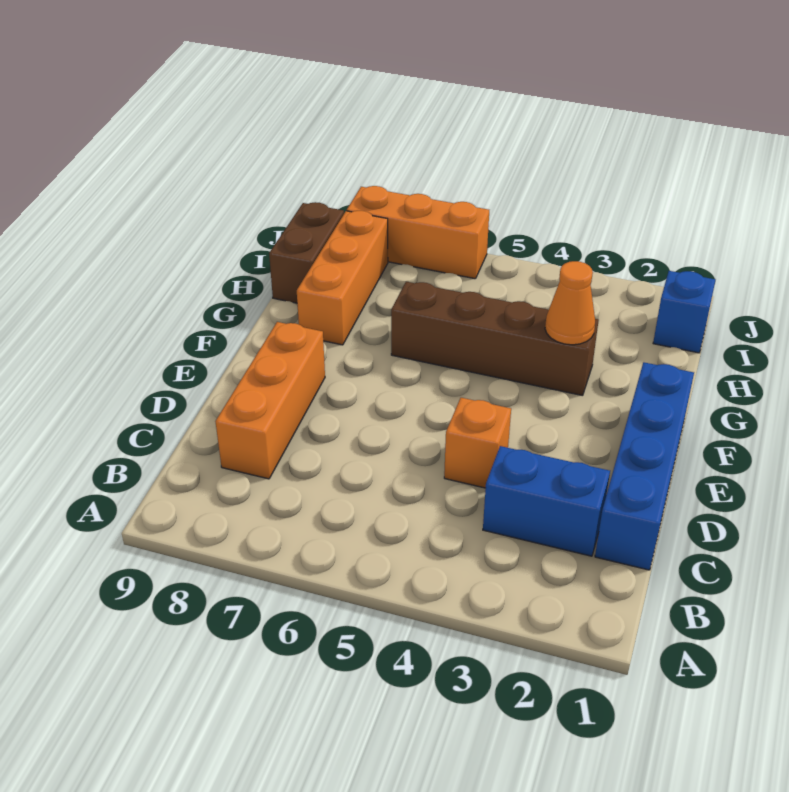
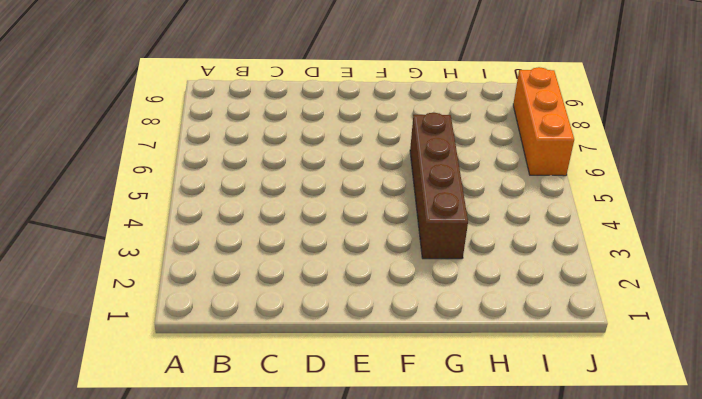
none -> blue 1x4 brick [595,362,694,570]
none -> blue 1x2 brick [483,446,610,556]

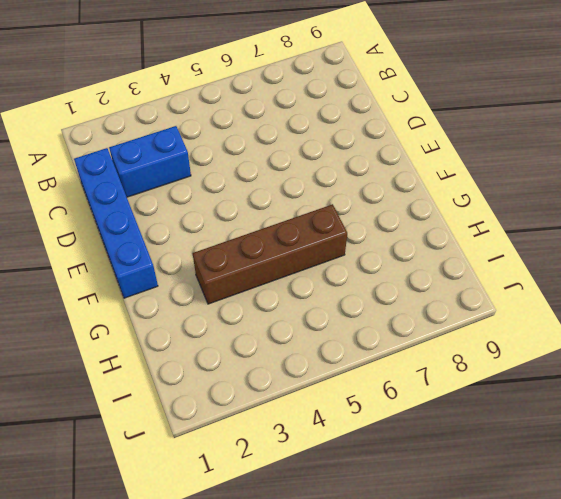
none -> orange 1x3 brick [215,322,325,479]
none -> orange 1x1 brick [444,398,511,488]

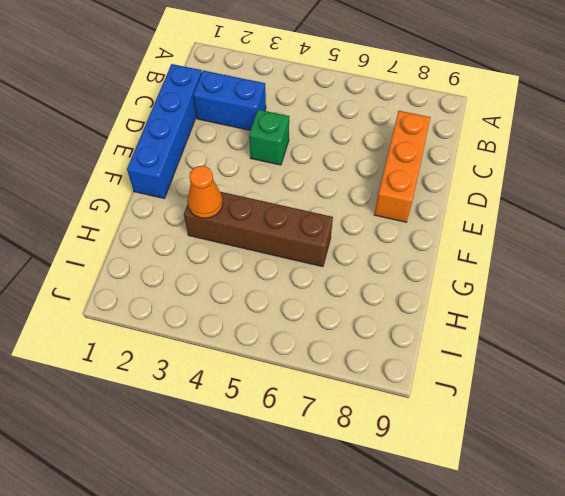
green 1x1 brick [249,110,289,165] -> orange 1x1 brick [444,398,511,488]
none -> orange 1x3 brick [297,211,388,345]
none -> brown 1x2 brick [269,202,344,303]

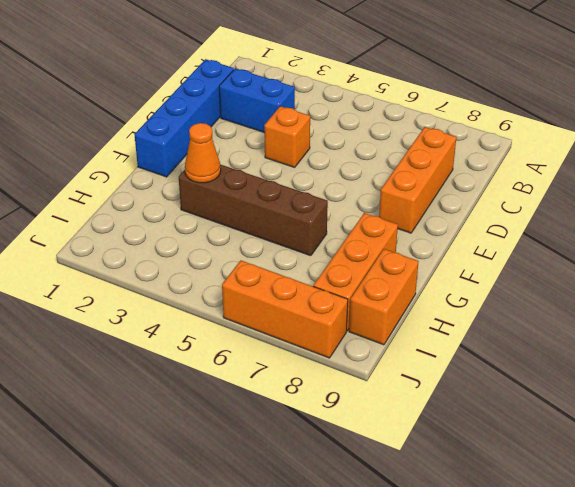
orange 1x2 brick [349,249,419,345] -> brown 1x2 brick [269,202,344,303]
none -> blue 1x1 brick [653,271,715,353]

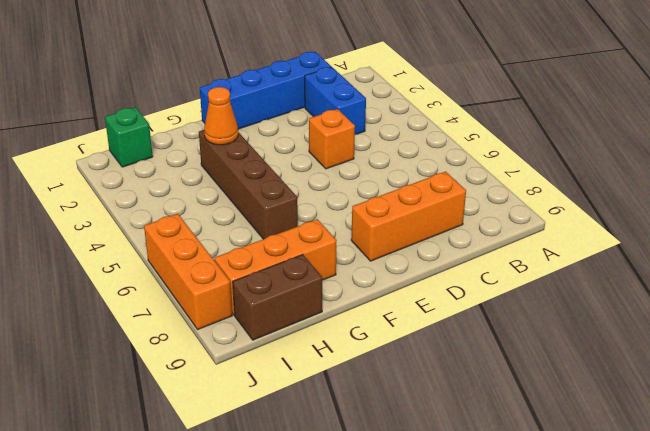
green 1x1 brick [105,107,153,167] -> blue 1x1 brick [653,271,715,353]

